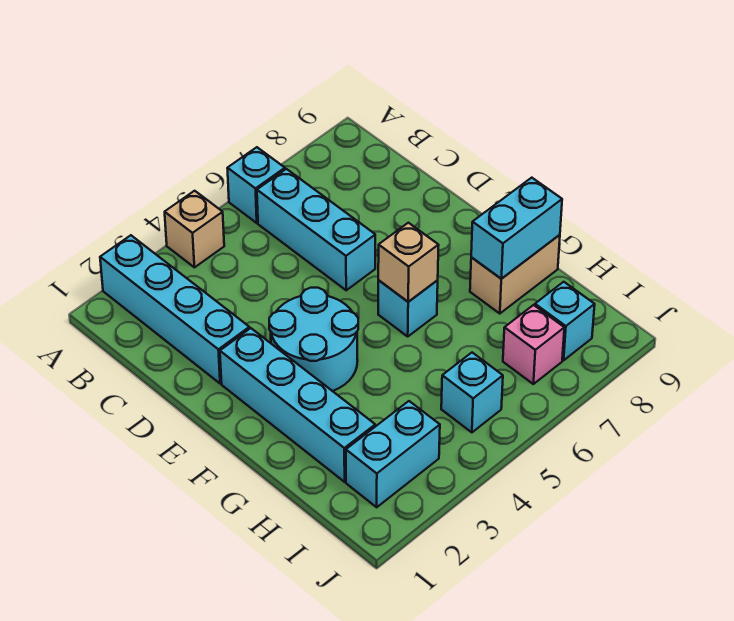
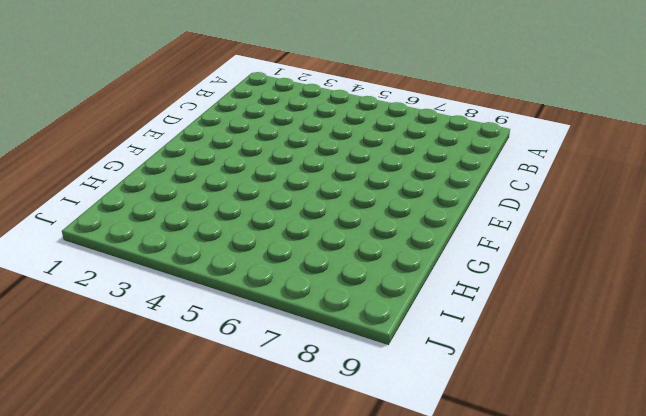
none -> cyan 1x4 brick [100,235,249,384]
none -> tan 1x1 brick [165,191,224,267]
none -> cyan 1x1 brick [227,147,285,223]

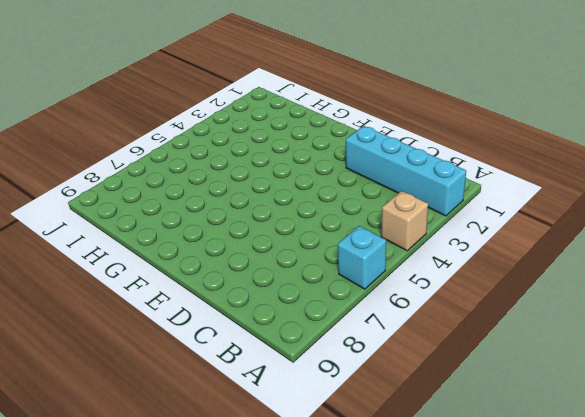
none -> cyan 1x3 brick [257,169,375,290]
none -> cyan 1x4 brick [220,328,375,482]
none -> cyan 2x2 round brick [269,288,358,391]

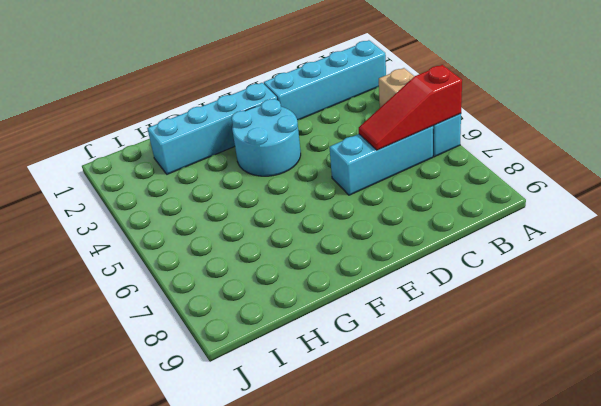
red 1x3 slope [359,65,462,150] -> none
none -> cyan 1x1 brick [378,280,438,336]
none -> tan 1x2 brick [470,235,560,314]
none -> cyan 1x2 brick [346,401,440,507]

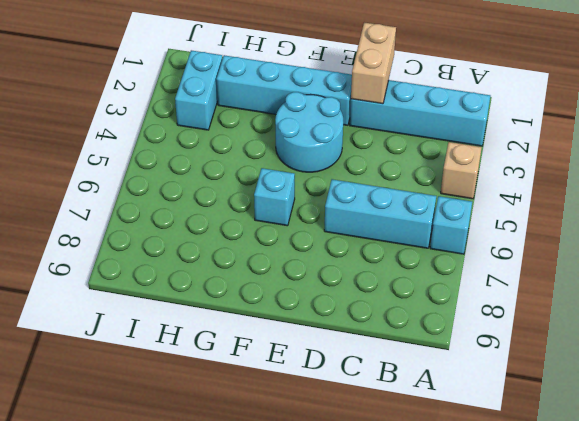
tan 1x2 brick [351,23,396,104] -> tan 1x2 brick moved to [470,235,560,314]
none -> cyan 1x1 brick [441,353,503,432]
none -> pink 1x1 brick [503,305,564,384]
none -> cyan 1x1 brick [535,282,595,360]

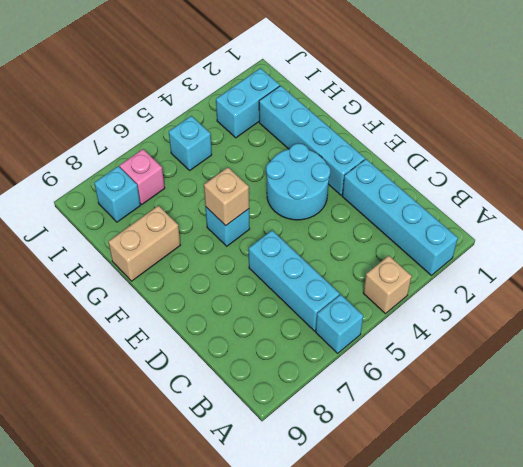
none -> cyan 1x2 brick [471,178,562,279]

